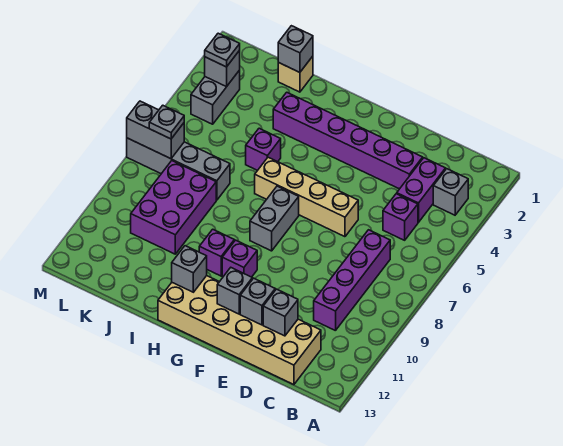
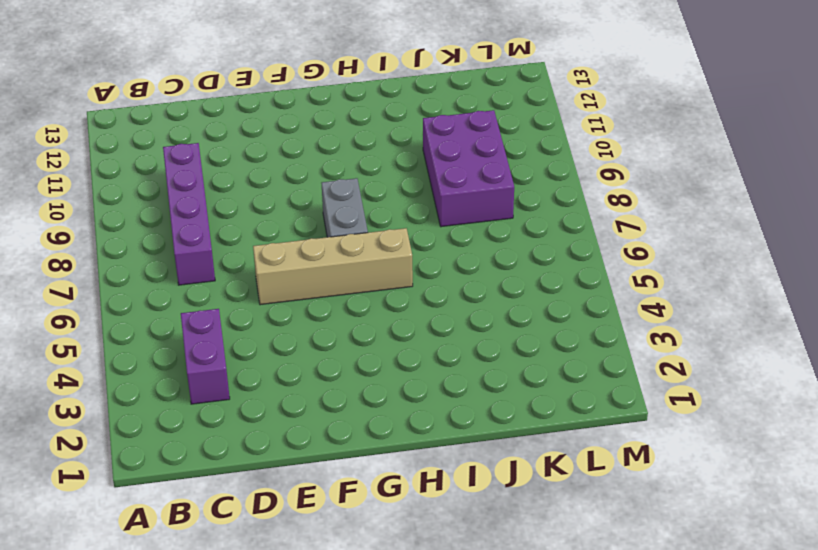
none -> grey 1x1 brick [433,169,468,215]
none -> purple 1x1 brick [383,194,418,240]
none -> tan 2x6 brick [158,276,321,385]

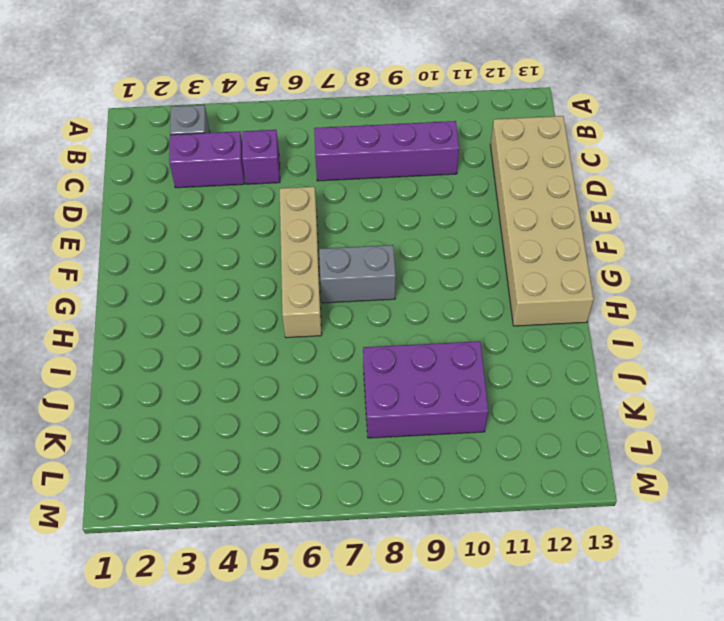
none -> purple 1x6 brick [273,92,423,189]
none -> purple 1x1 brick [222,240,257,277]
none -> purple 1x1 brick [199,229,234,276]

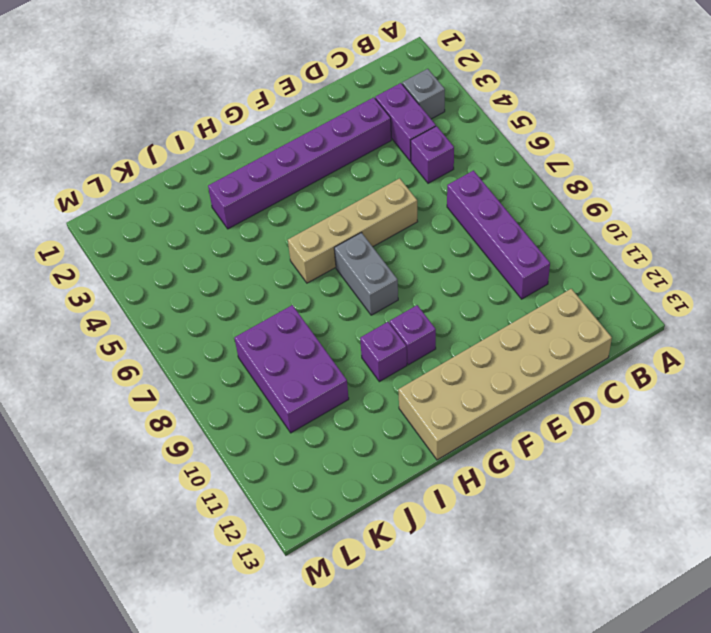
none -> purple 1x1 brick [246,128,281,171]
none -> tan 1x1 brick [278,56,313,92]
none -> grey 1x4 brick [127,138,230,200]

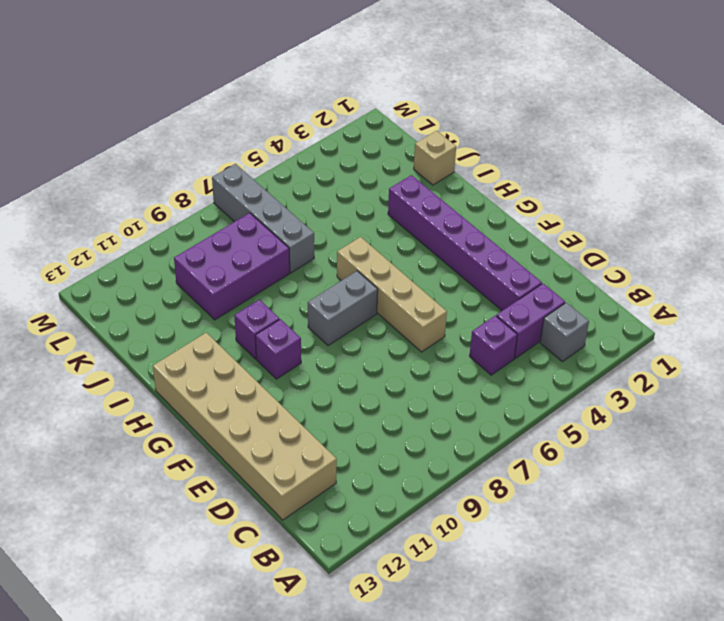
none -> purple 1x4 brick [314,230,390,331]
none -> purple 1x1 brick [246,128,281,171]
none -> grey 1x2 brick [191,70,240,124]

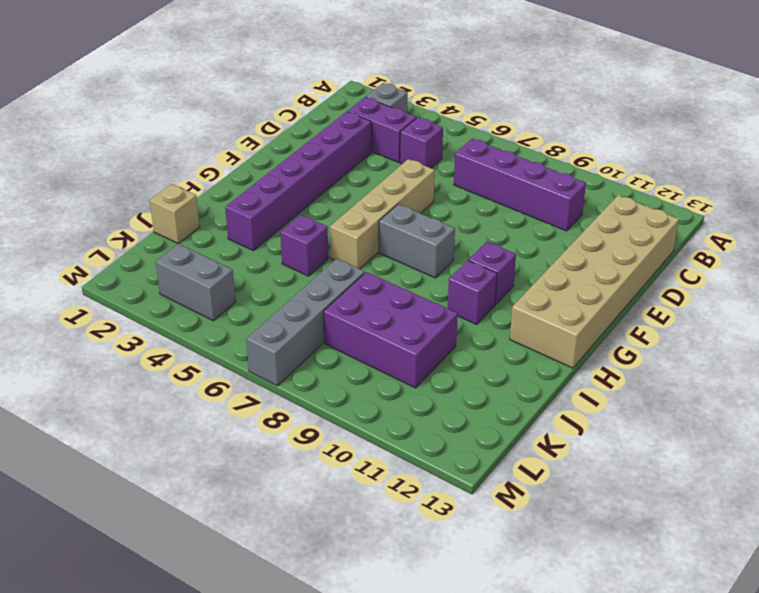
none -> grey 1x1 brick [263,289,298,336]
none -> grey 1x1 brick [240,278,275,325]
none -> grey 1x1 brick [217,268,252,314]

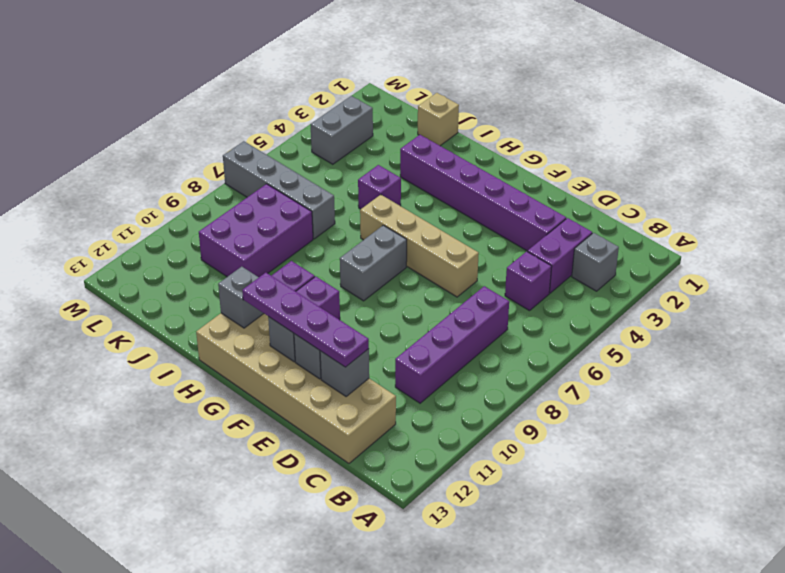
purple 1x4 plate [242,273,369,367] -> none
none -> grey 1x1 brick [278,26,313,72]
none -> grey 1x1 brick [205,50,240,87]
none -> grey 1x2 brick [127,101,184,159]

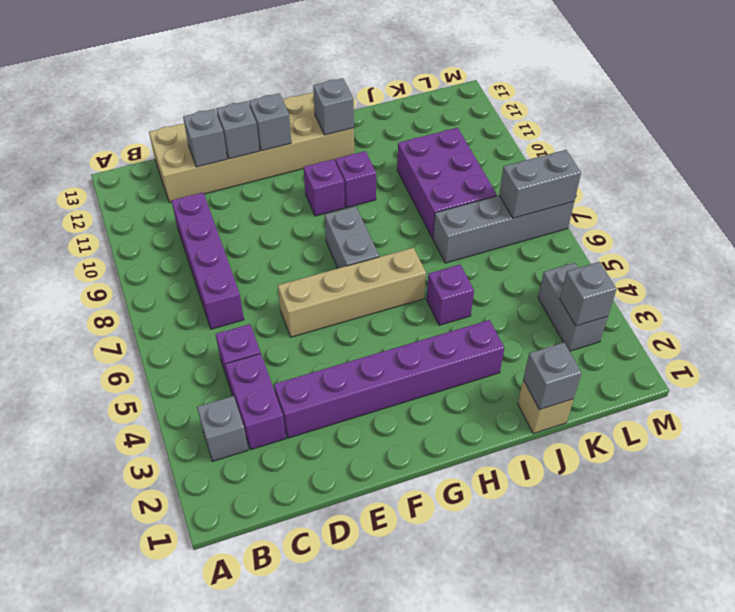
none -> grey 1x1 plate [205,33,240,67]
none -> grey 1x1 plate [149,105,184,139]

